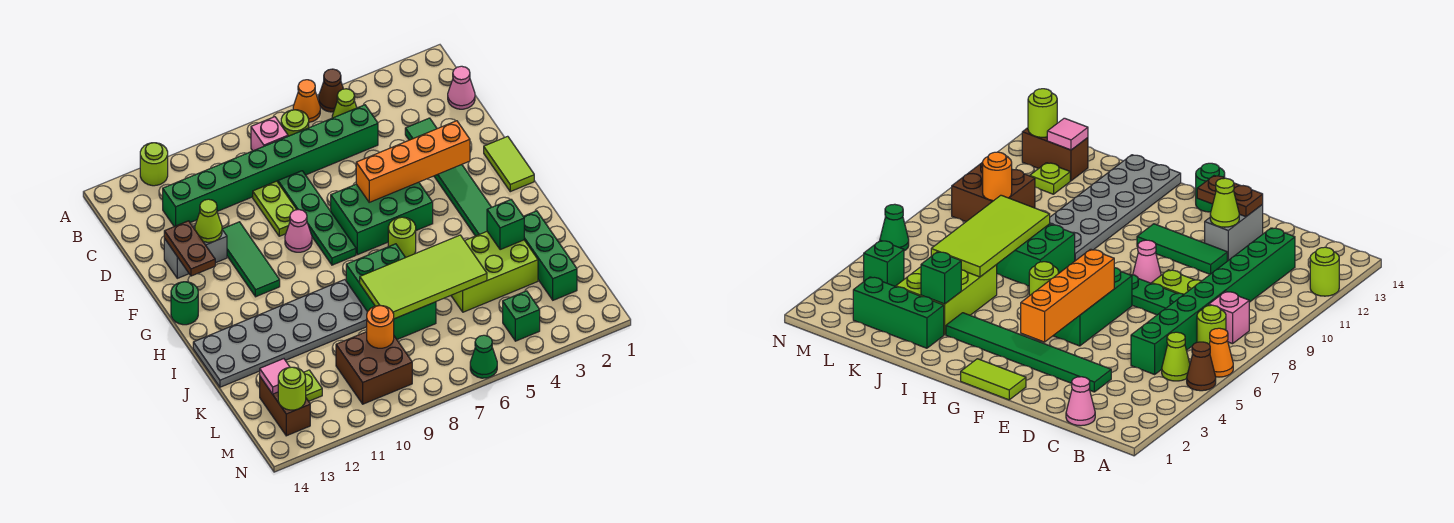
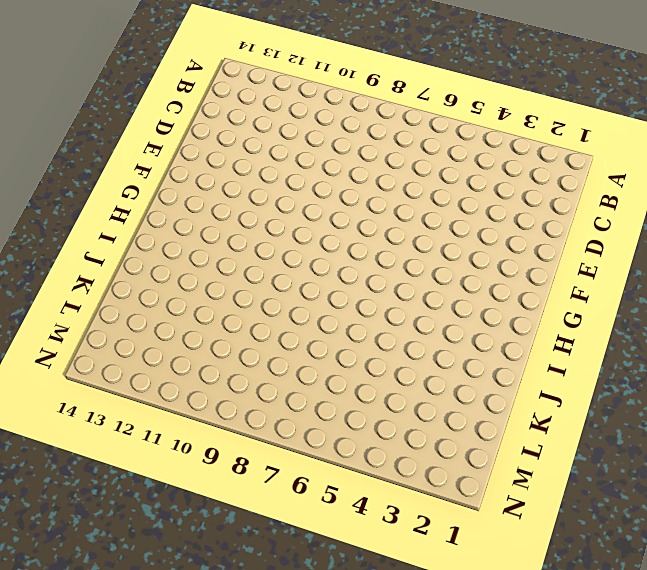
none -> brown 1x1 cone [319,69,343,112]
none -> orange 1x1 cone [293,80,320,122]
none -> lime 1x1 round brick [140,143,168,186]
none -> lime 1x1 cone [332,89,357,118]

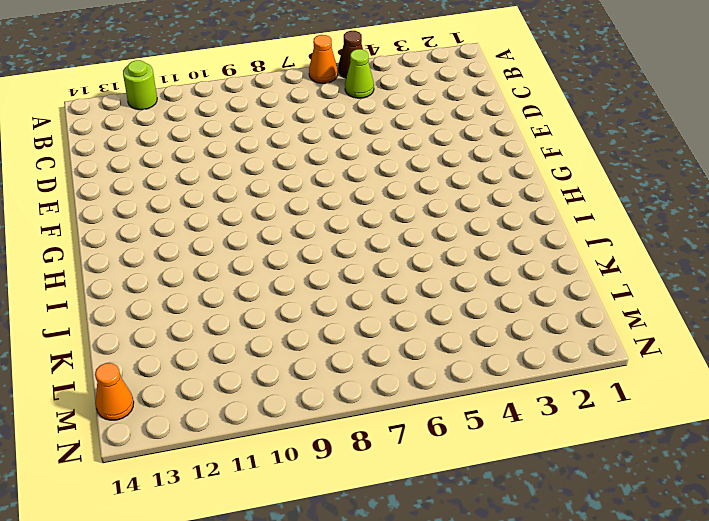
orange 1x1 cone [95,363,134,420] -> none
none -> lime 1x1 round brick [281,110,309,136]
none -> pink 1x1 brick [251,117,288,151]
none -> pink 1x1 cone [448,66,475,109]
none -> green 1x8 brick [163,105,378,227]

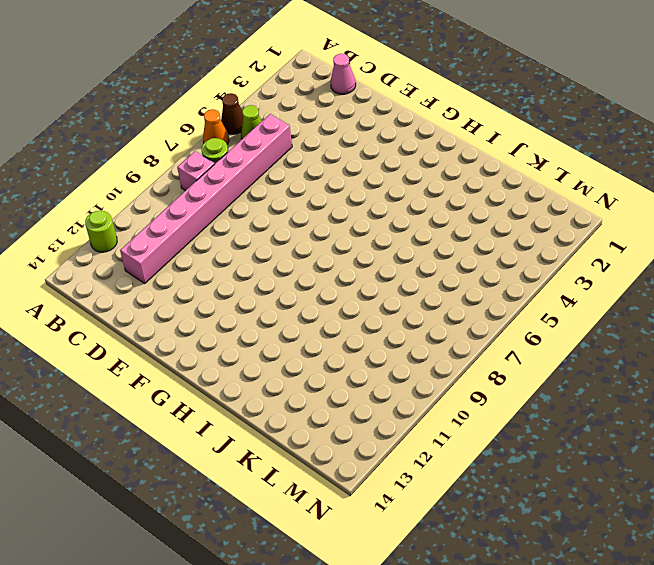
pink 1x8 brick [120,114,292,283] -> green 1x8 brick [163,105,378,227]
none -> green 1x6 tile [405,118,491,236]
none -> green 1x4 plate [278,171,356,265]
none -> lime 1x2 plate [253,181,297,236]
none -> green 1x3 tile [222,222,280,297]

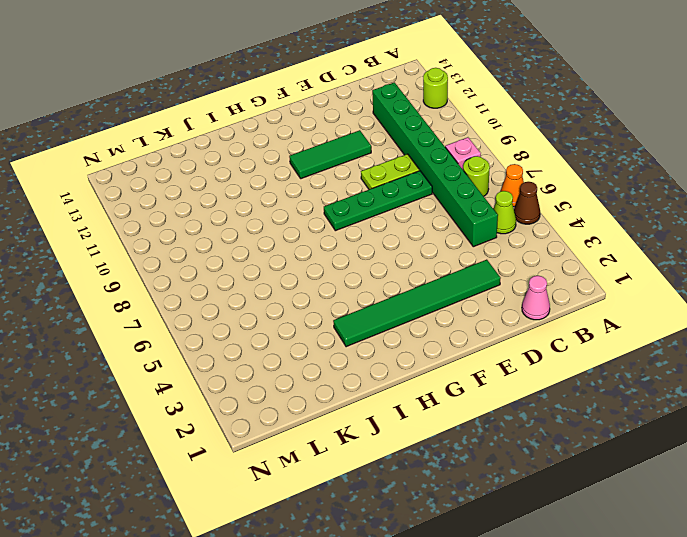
none -> grey 1x2 brick [164,226,227,278]
none -> lime 1x2 tile [484,136,534,192]
none -> green 2x3 brick [331,182,433,255]
none -> pink 1x1 cone [285,210,312,252]

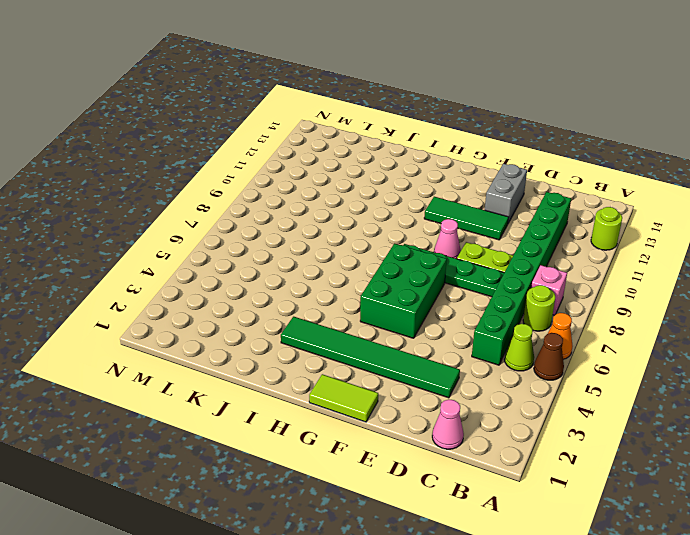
none -> green 1x1 round brick [171,282,198,325]
none -> lime 1x1 round brick [388,217,416,258]
none -> green 2x3 brick [346,244,436,339]
none -> grey 2x6 plate [193,280,367,387]

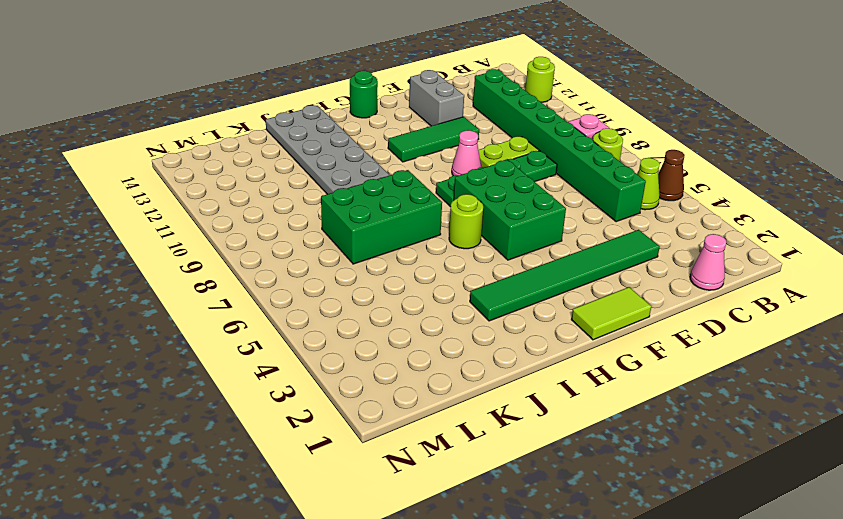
none -> orange 1x1 cone [293,80,320,122]
none -> green 1x3 brick [523,211,577,300]
none -> lime 2x3 brick [451,232,538,312]
none -> brown 2x2 brick [336,332,412,404]

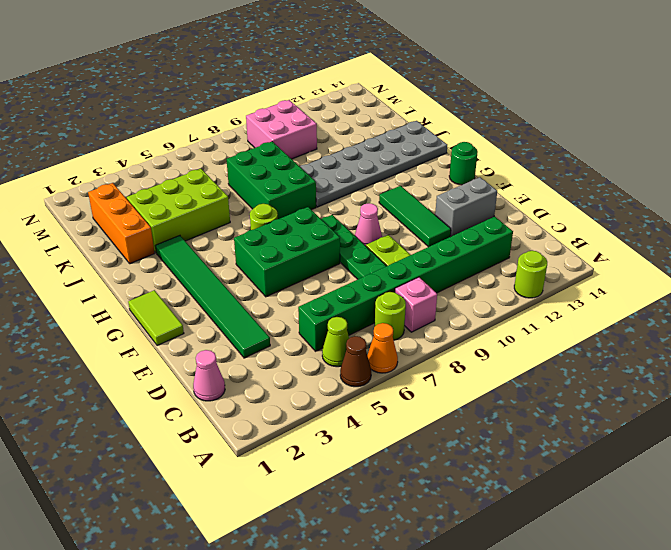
orange 1x3 brick [88,183,155,264] -> green 1x3 brick [523,211,577,300]
pink 2x2 brick [246,100,317,159] -> brown 2x2 brick [336,332,412,404]
none -> lime 1x1 plate [304,370,322,401]
none -> brown 1x2 brick [260,377,310,436]
none -> green 1x1 brick [503,291,540,341]
none -> green 1x1 cone [470,335,497,378]

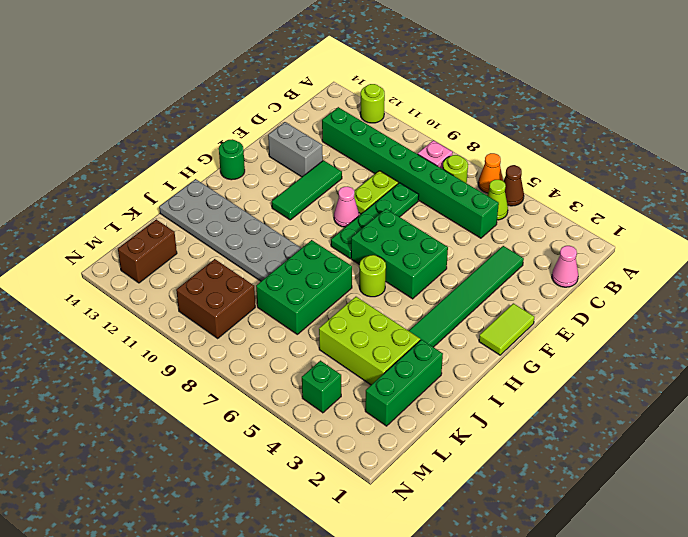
none -> lime 1x1 plate [304,370,322,401]
none -> green 1x1 cone [470,335,497,378]
none -> lime 1x1 cone [195,199,222,242]
none -> brown 1x2 plate [164,221,215,276]

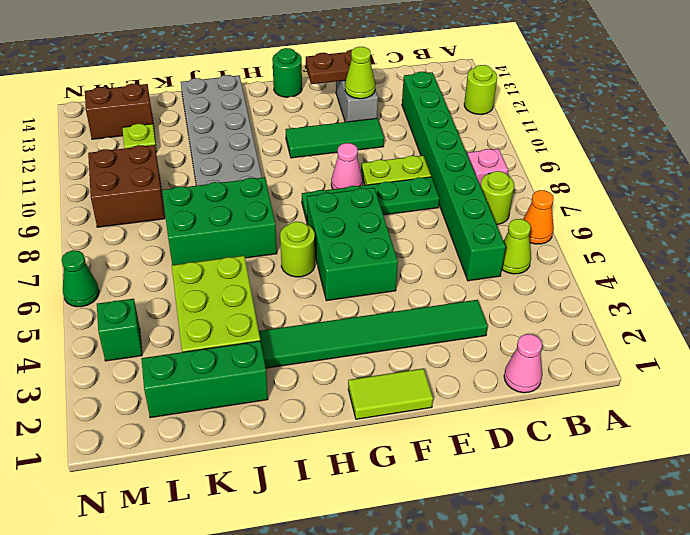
none -> brown 1x1 cone [319,69,343,112]
none -> orange 1x4 brick [356,121,470,202]
none -> green 1x1 brick [487,200,524,250]
none -> lime 2x4 tile [360,235,487,319]

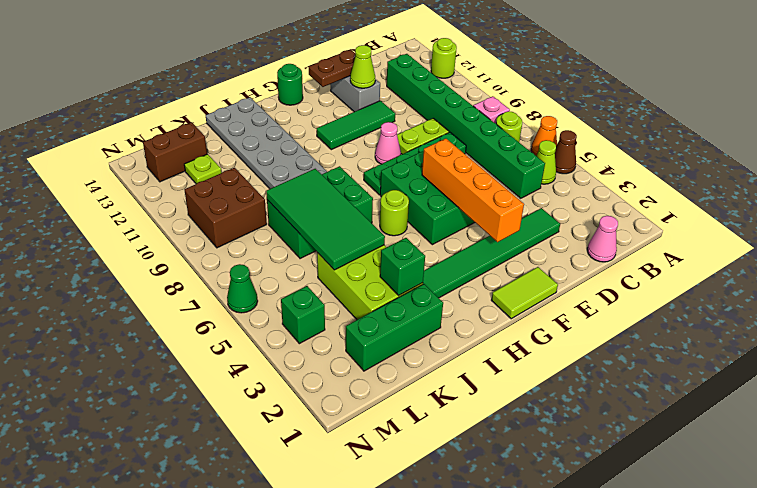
green 2x4 tile [266,169,385,270] -> lime 2x4 tile [360,235,487,319]
none -> orange 1x1 round brick [367,306,394,348]
none -> pink 1x1 tile [260,359,290,394]
none -> lime 1x1 round brick [278,367,306,410]

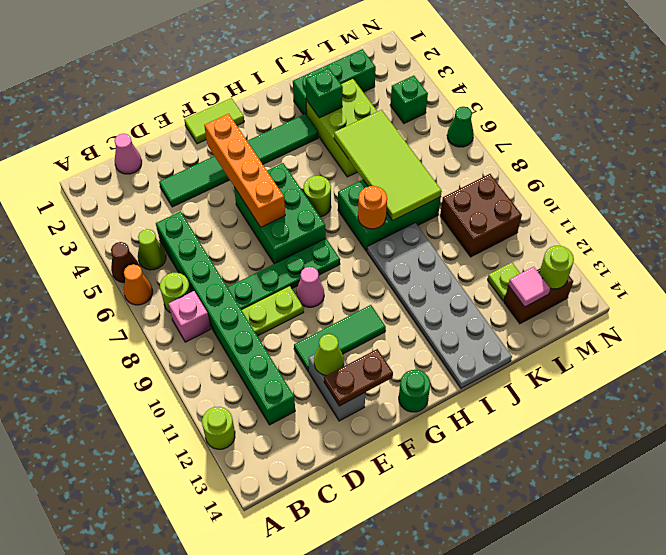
orange 1x1 round brick [358,186,387,229] -> orange 1x1 round brick moved to [367,306,394,348]

